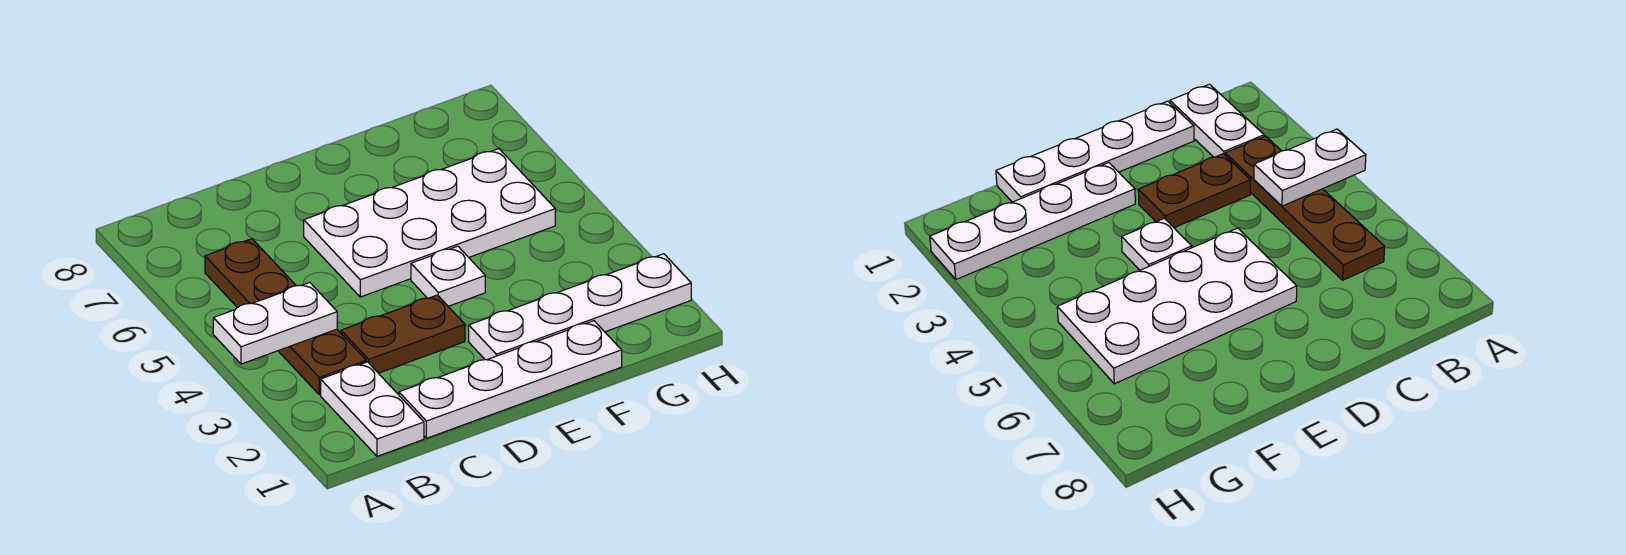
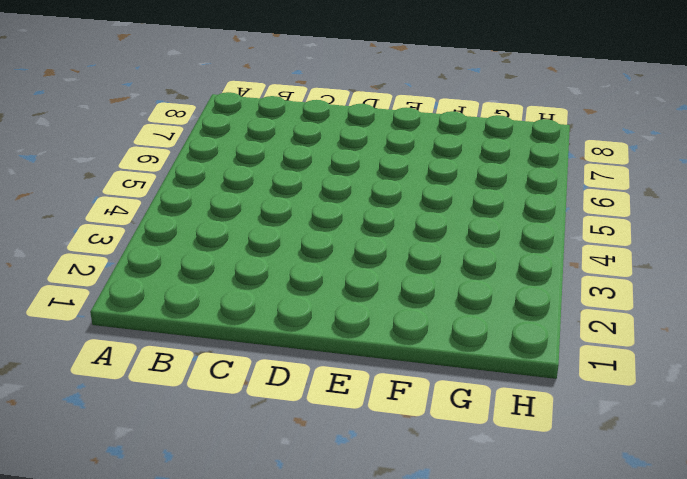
none -> white 1x2 plate [321,362,424,456]
none -> brown 1x4 plate [205,239,366,395]

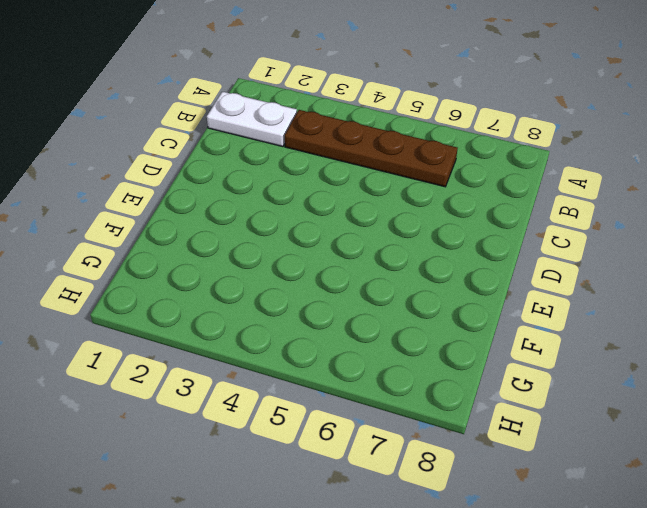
none -> white 1x4 plate [399,321,622,438]
none -> brown 1x2 plate [341,295,465,373]

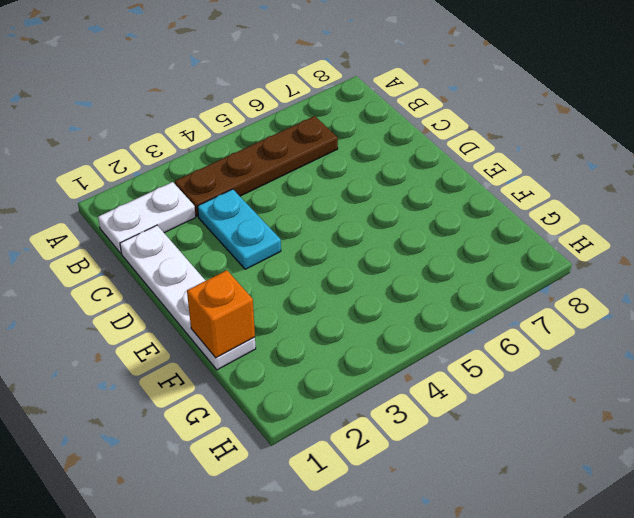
cyan 1x2 plate [197,189,281,269] -> brown 1x2 plate [341,295,465,373]
orange 1x1 brick [187,270,255,358] -> none
none -> white 2x4 plate [304,148,555,297]
none -> white 1x4 plate [469,254,691,360]

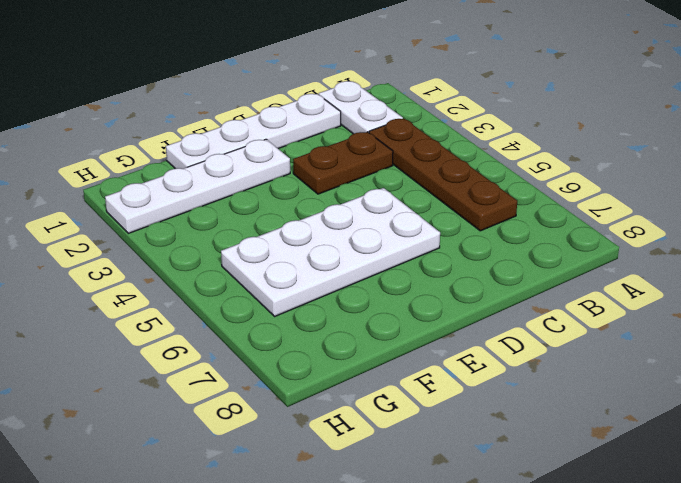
none -> white 1x1 plate [411,246,485,306]
none -> white 1x2 plate [213,282,337,364]

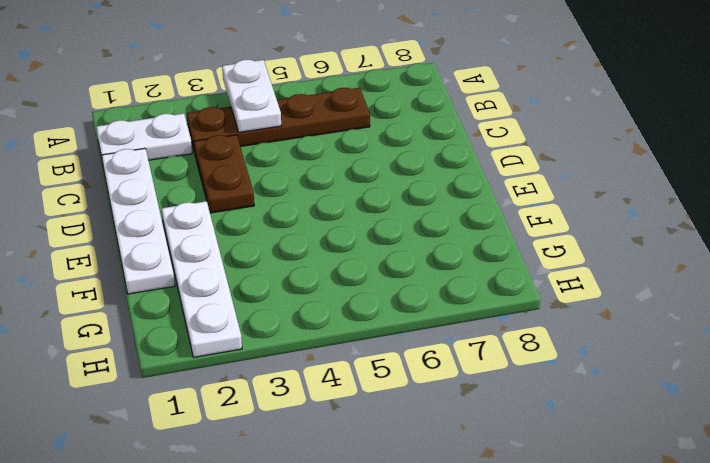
none -> white 2x4 plate [304,148,555,297]
none -> white 1x1 plate [411,246,485,306]

